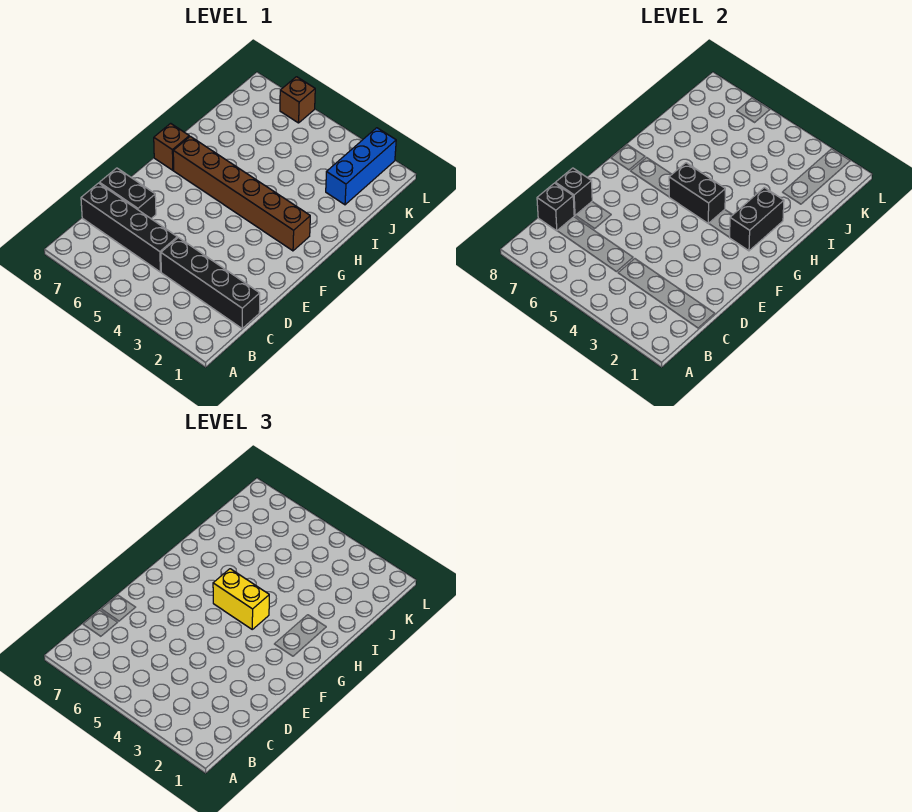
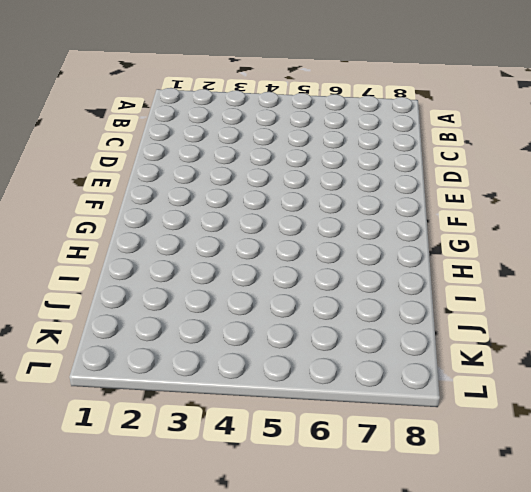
none -> black 1x4 brick [161,238,260,328]
none -> black 1x4 brick [81,183,177,272]
none -> black 1x2 brick [99,168,156,219]

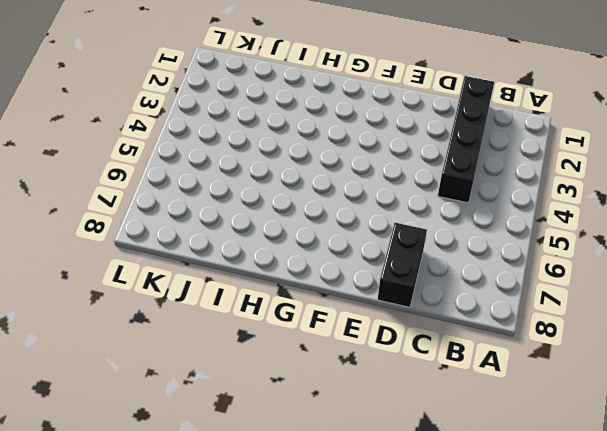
none -> black 1x4 brick [81,183,177,272]
none -> brown 1x6 brick [173,136,310,251]
none -> brown 1x1 brick [154,123,189,170]

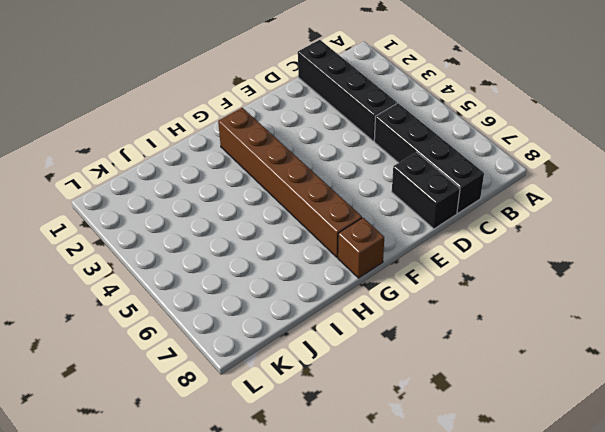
none -> blue 1x3 brick [326,128,396,205]
none -> brown 1x1 brick [280,77,315,123]
none -> black 1x1 brick [537,183,574,231]

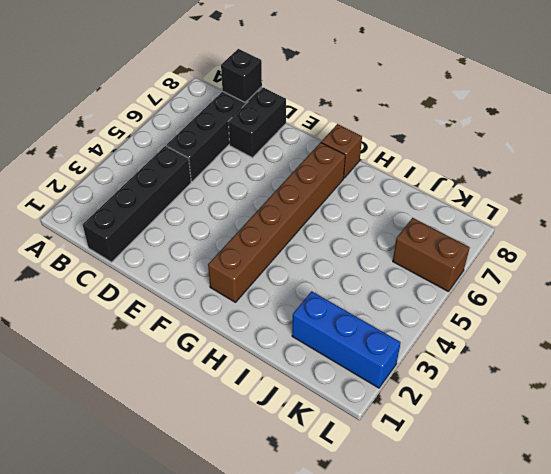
brown 1x2 brick [393,218,470,292] -> brown 1x1 brick [280,77,315,123]
none -> black 1x1 brick [555,168,592,216]
none -> black 1x2 brick [729,187,784,251]
none -> black 1x2 brick [669,163,725,224]

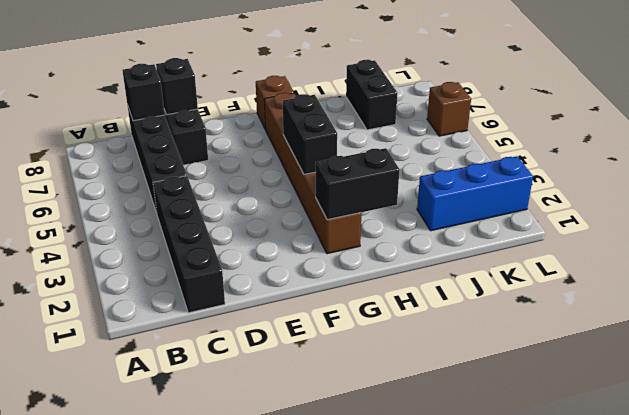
black 1x2 brick [346,60,397,130] -> none
none -> yellow 1x2 brick [213,569,269,629]

